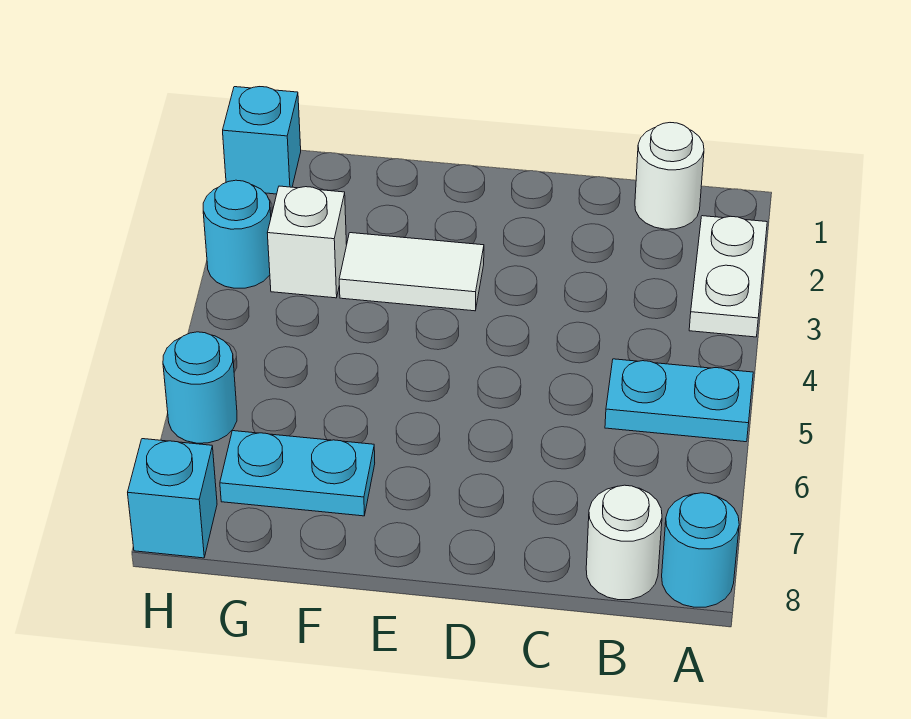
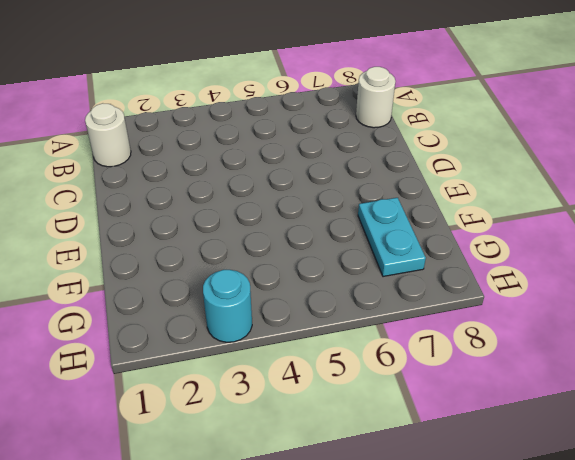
none -> white 1x2 plate [689,216,767,337]
none -> cyan 1x2 plate [605,359,753,442]
none -> cyan 1x1 round brick [662,493,739,607]

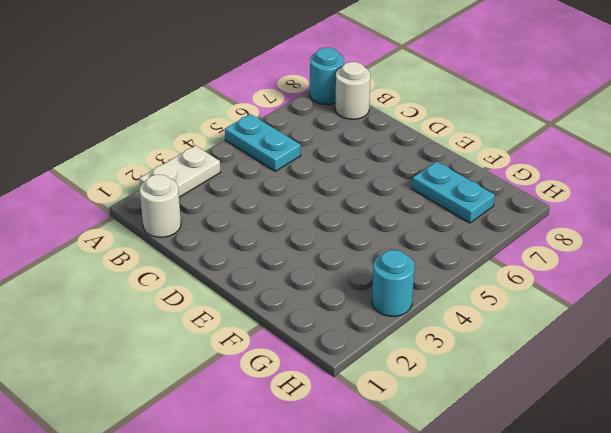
none -> white 1x2 tile [339,233,484,311]
none -> white 1x1 brick [267,186,347,298]
none -> cyan 1x1 brick [223,87,301,194]

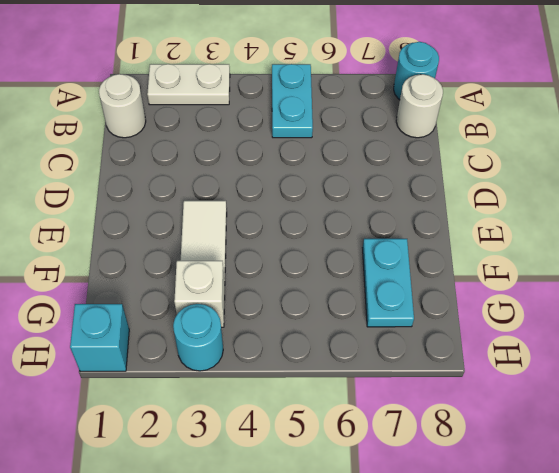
none -> cyan 1x1 round brick [163,332,237,443]
none -> cyan 1x1 brick [128,439,217,558]

